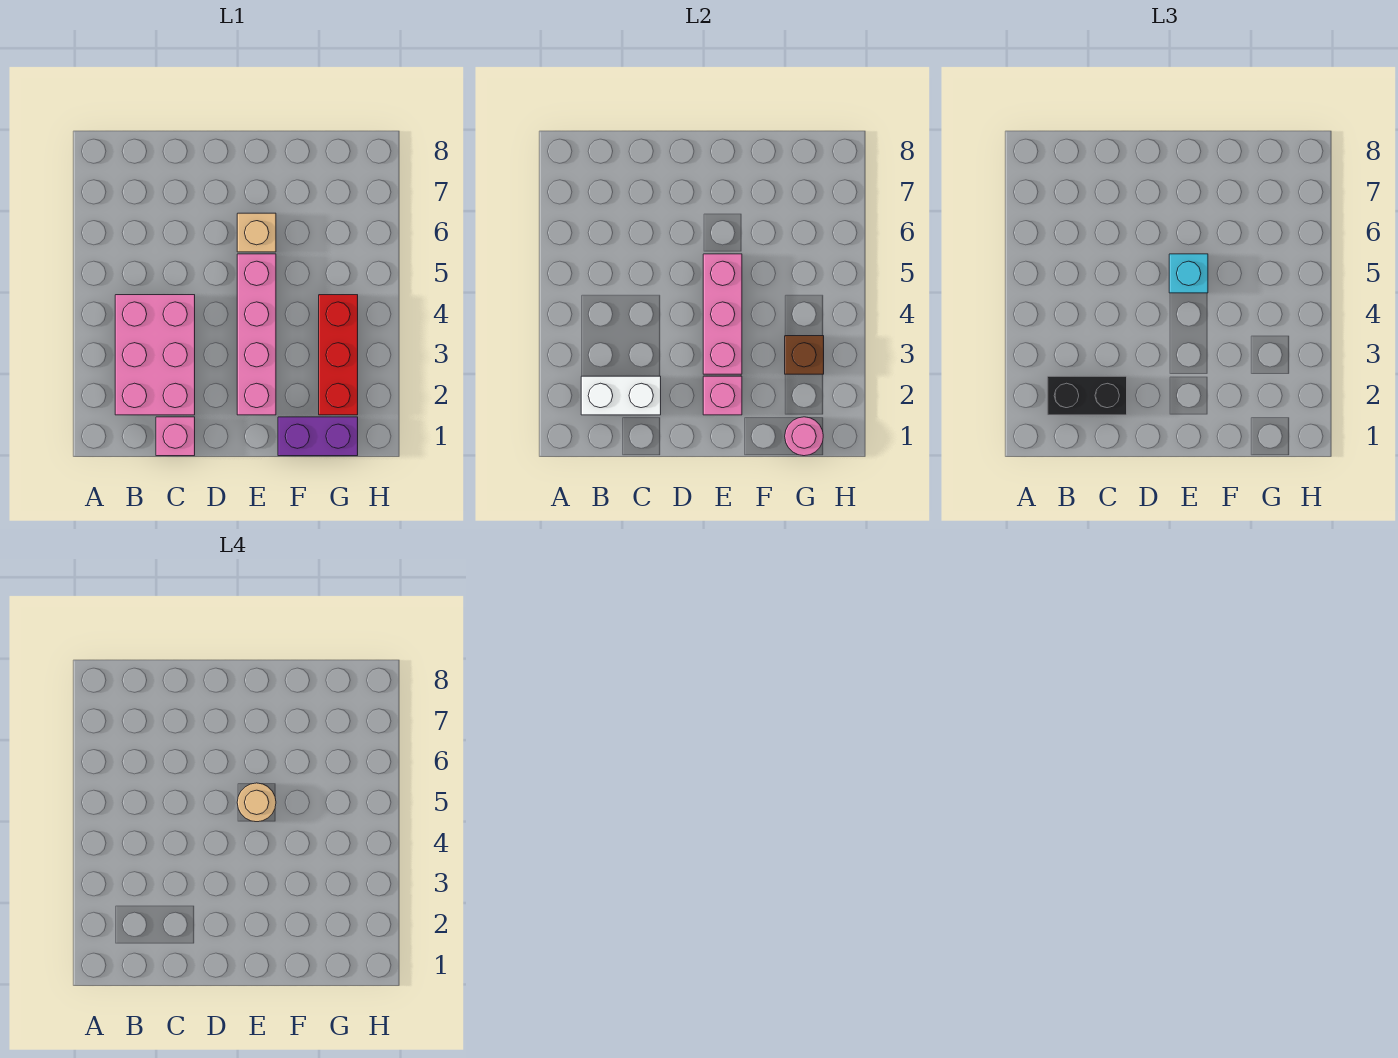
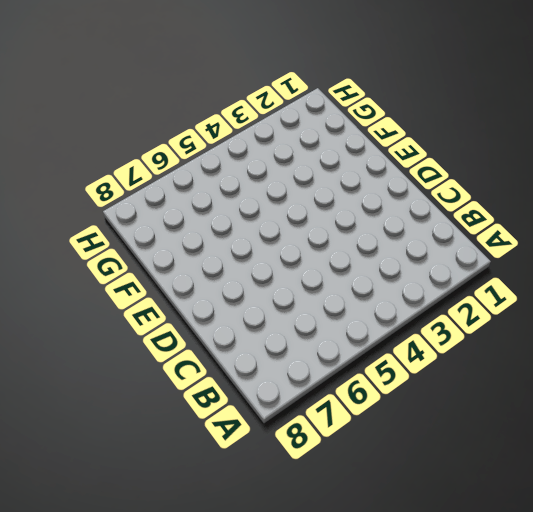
none -> pink 2x3 brick [115,295,195,415]
none -> pink 1x1 brick [156,417,195,456]
none -> pink 1x4 brick [237,254,276,415]

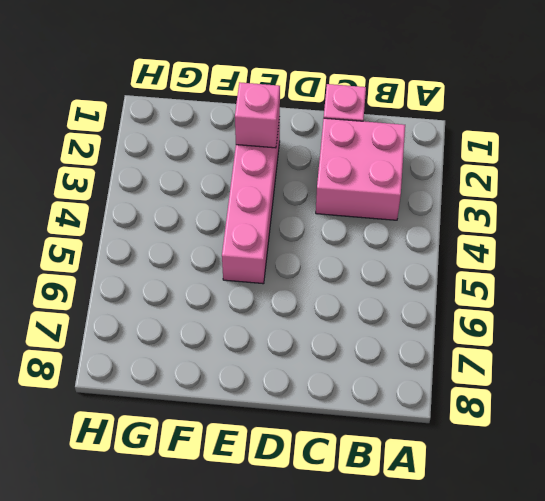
pink 2x2 brick [316,118,405,220] -> pink 2x3 brick [115,295,195,415]
none -> tan 1x1 brick [237,213,276,252]
none -> purple 1x2 brick [278,417,358,456]
none -> red 1x3 brick [319,295,358,415]

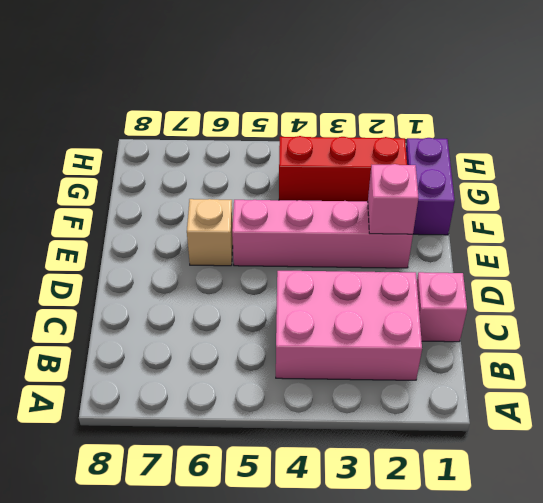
none -> white 1x2 brick [581,376,661,415]
none -> pink 1x3 brick [703,254,742,374]
none -> pink 1x1 round brick [785,417,823,456]

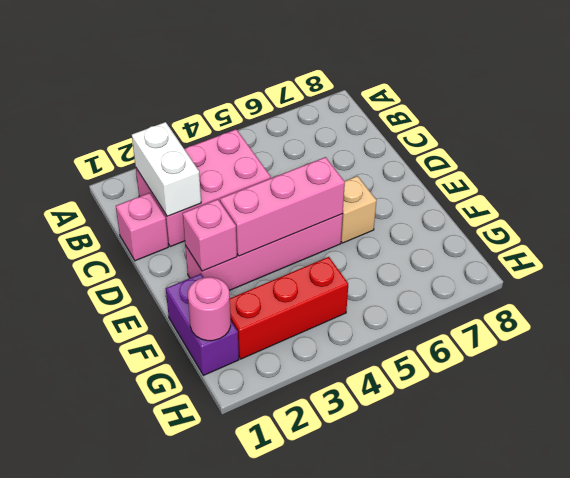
none -> brown 1x1 brick [785,336,824,374]
none -> black 1x2 brick [1047,376,1127,415]
none -> cyan 1x1 brick [1169,254,1208,293]

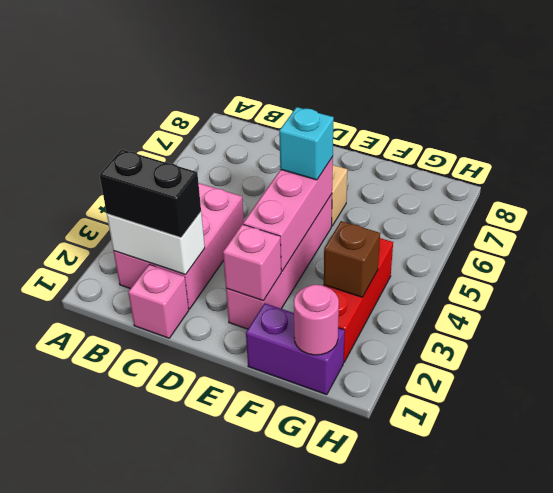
none -> tan 1x1 round brick [237,783,276,822]

